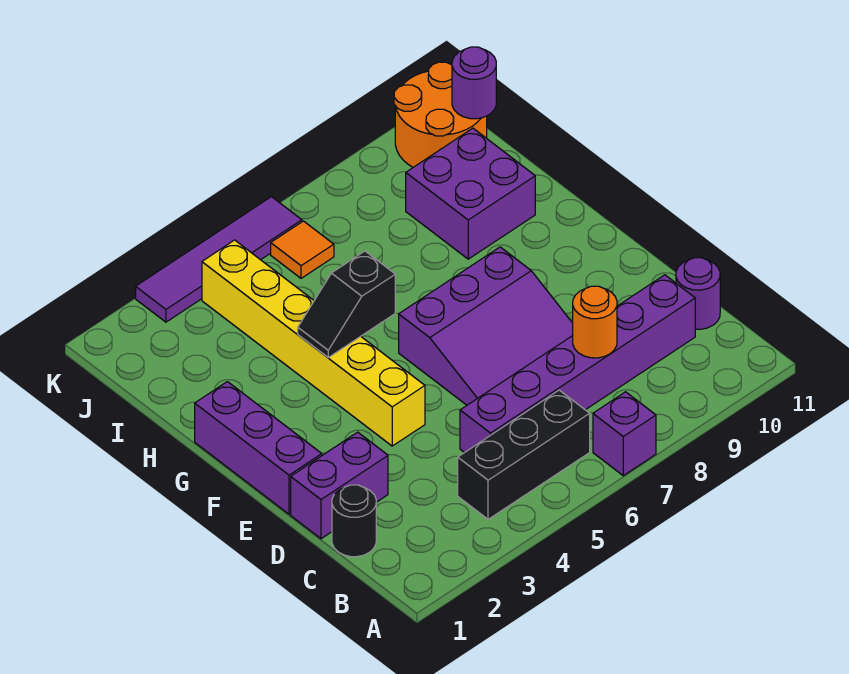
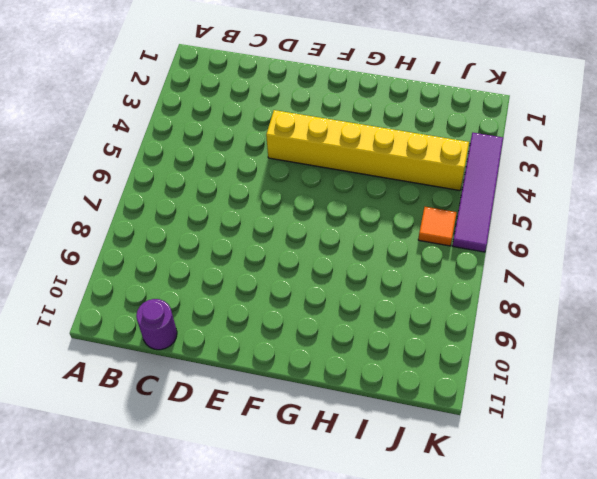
none -> purple 1x1 brick [593,392,656,476]
none -> black 1x3 brick [458,390,590,519]
none -> black 1x1 round brick [332,485,376,557]

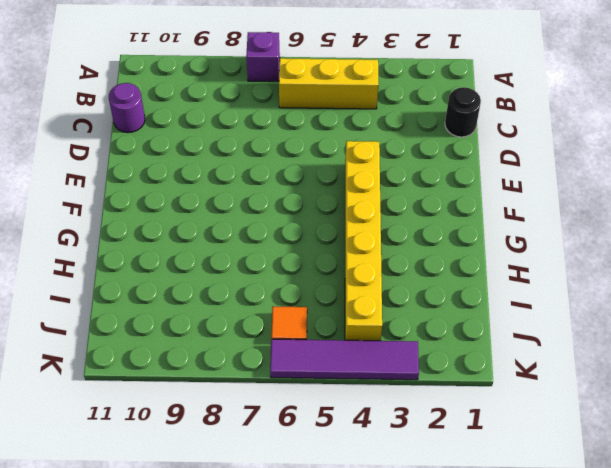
yellow 1x3 brick [279,58,379,109] -> black 1x3 brick [458,390,590,519]
none -> purple 1x6 brick [460,275,695,453]
none -> purple 1x2 brick [291,432,388,539]
none -> purple 3x3 slope [399,247,573,405]

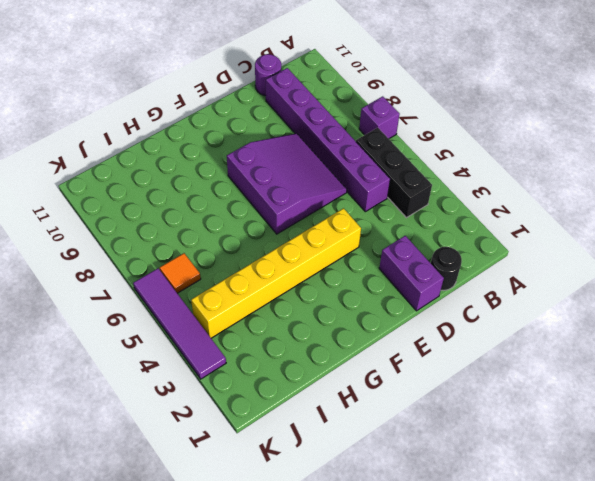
none -> purple 1x3 brick [195,382,322,514]
none -> purple 2x2 brick [406,128,535,259]
none -> orange 2x2 round brick [394,62,487,167]

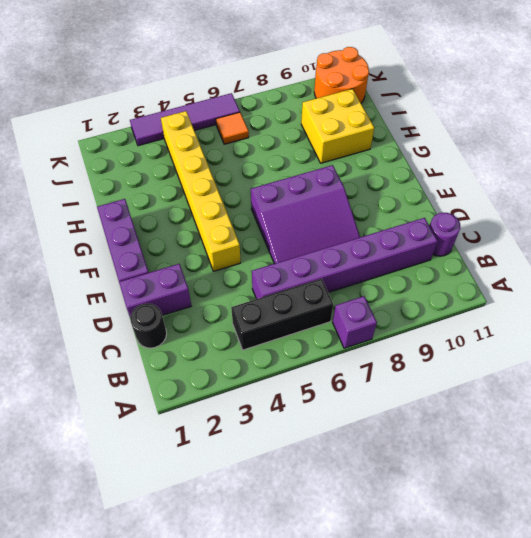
yellow 2x2 brick [301,89,374,163] -> purple 2x2 brick [406,128,535,259]
none -> orange 1x1 round brick [573,286,617,358]
none -> black 1x2 slope [298,251,395,357]
none -> purple 1x1 round brick [452,47,496,119]

